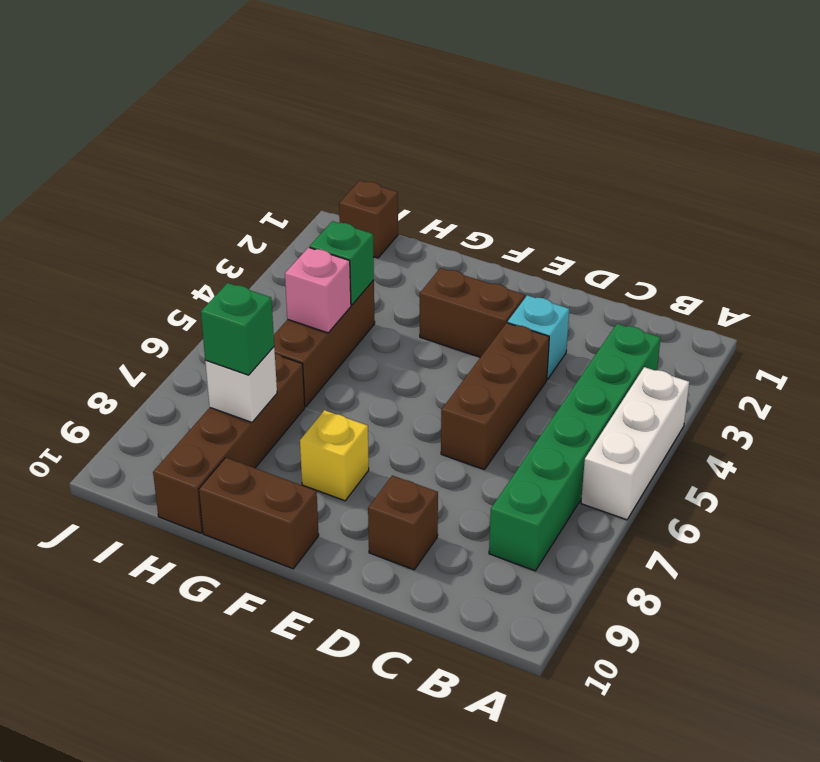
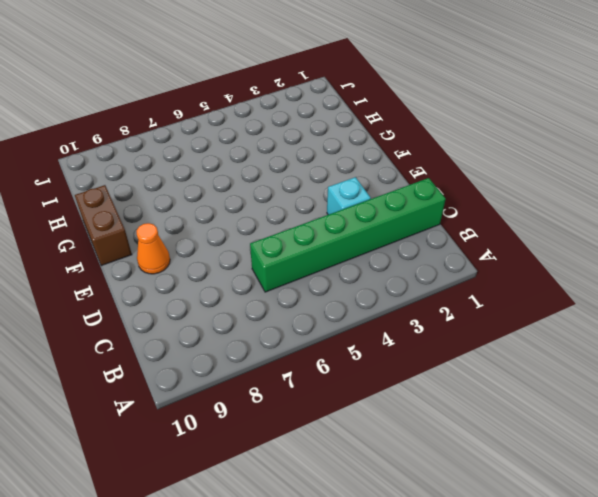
green 1x6 brick [250,178,446,292] -> green 1x6 brick moved to [489,324,661,571]
orange 1x1 cone [136,223,170,274] -> none
none -> white 1x3 brick [581,367,689,520]
none -> brown 1x3 brick [441,323,549,470]
none -> brown 1x1 brick [368,475,438,570]

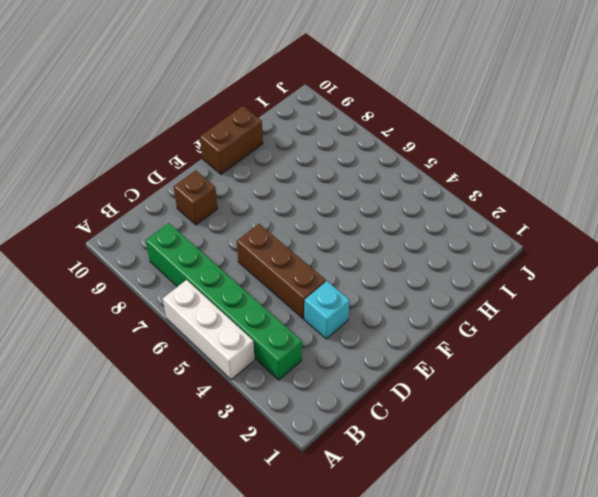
none -> brown 1x2 brick [420,268,525,357]
none -> yellow 1x1 brick [300,410,369,501]
none -> brown 1x3 brick [274,280,375,407]

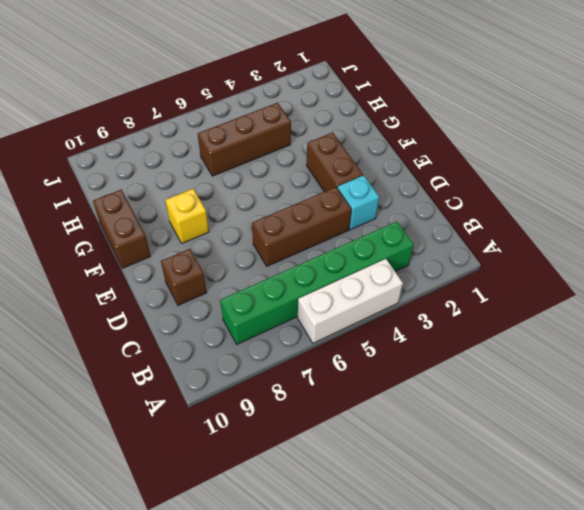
none -> brown 1x4 brick [153,353,305,533]
none -> brown 1x1 brick [339,181,398,258]
none -> green 1x1 brick [310,221,374,305]

